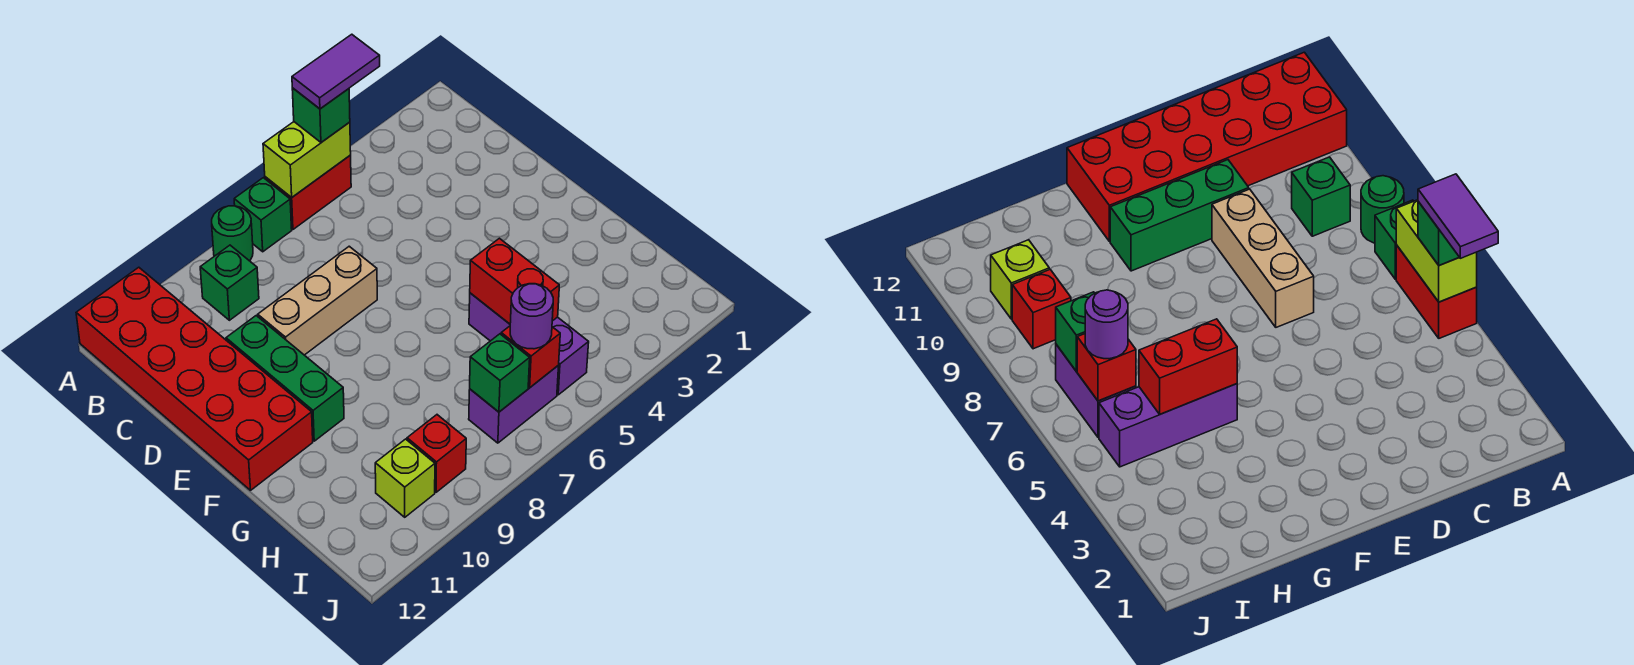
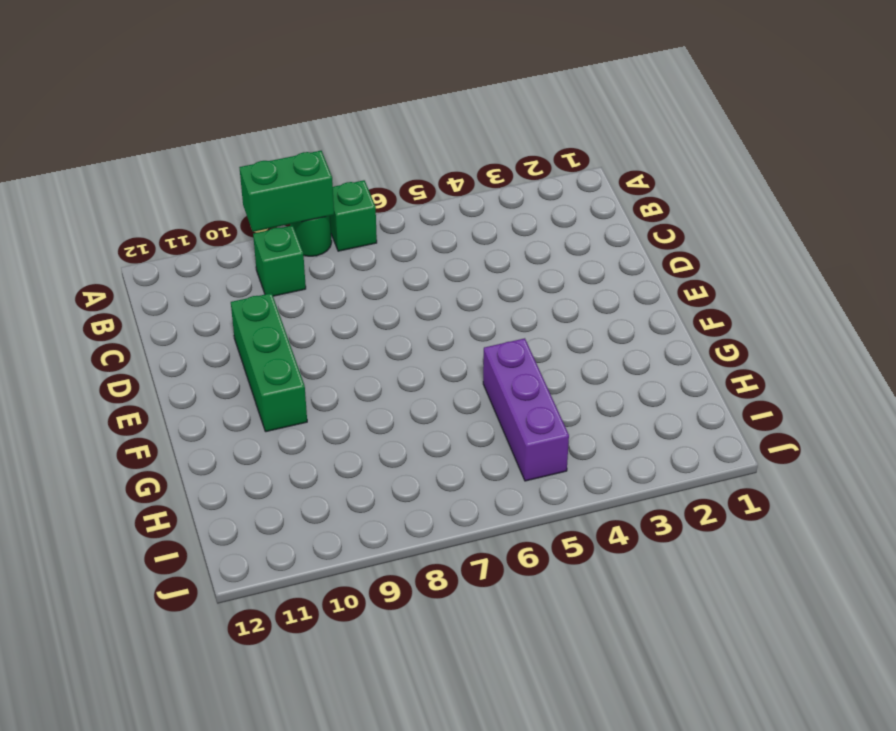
green 1x2 brick [239,151,334,232] -> none
none -> red 1x2 brick [265,155,351,229]
none -> red 2x6 brick [76,267,313,490]
none -> tan 1x3 brick [258,246,377,355]

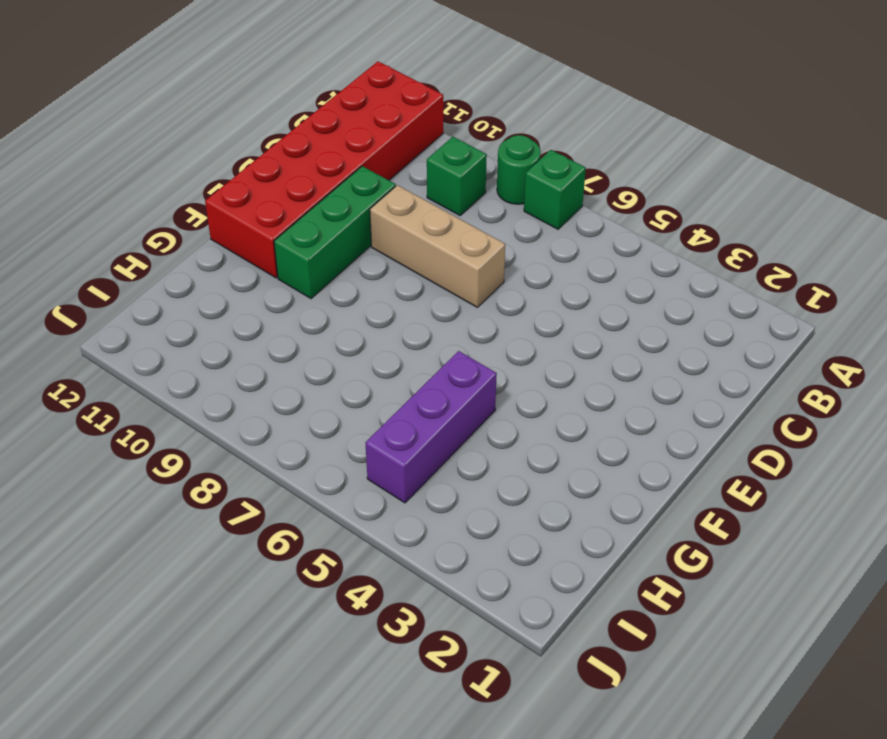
none -> red 1x2 brick [265,155,351,229]
none -> purple 1x2 brick [469,366,559,443]
none -> red 1x1 brick [407,415,466,492]

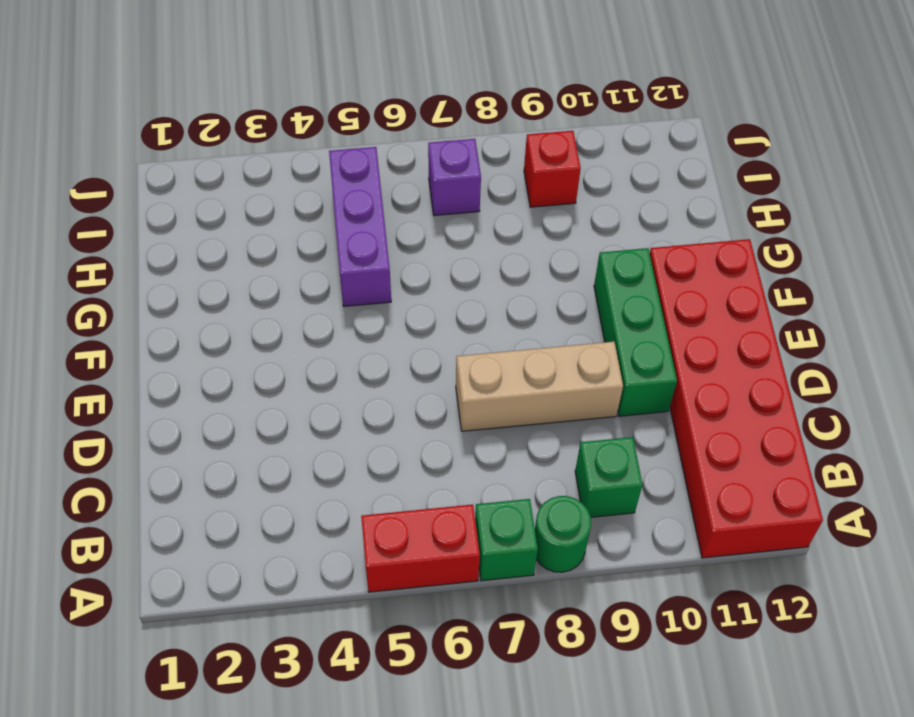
purple 1x1 brick [428,139,481,216] -> purple 1x2 brick [469,366,559,443]
none -> lime 1x1 brick [375,439,435,517]
none -> lime 1x2 brick [263,122,351,198]
none -> red 1x2 brick [470,238,559,324]

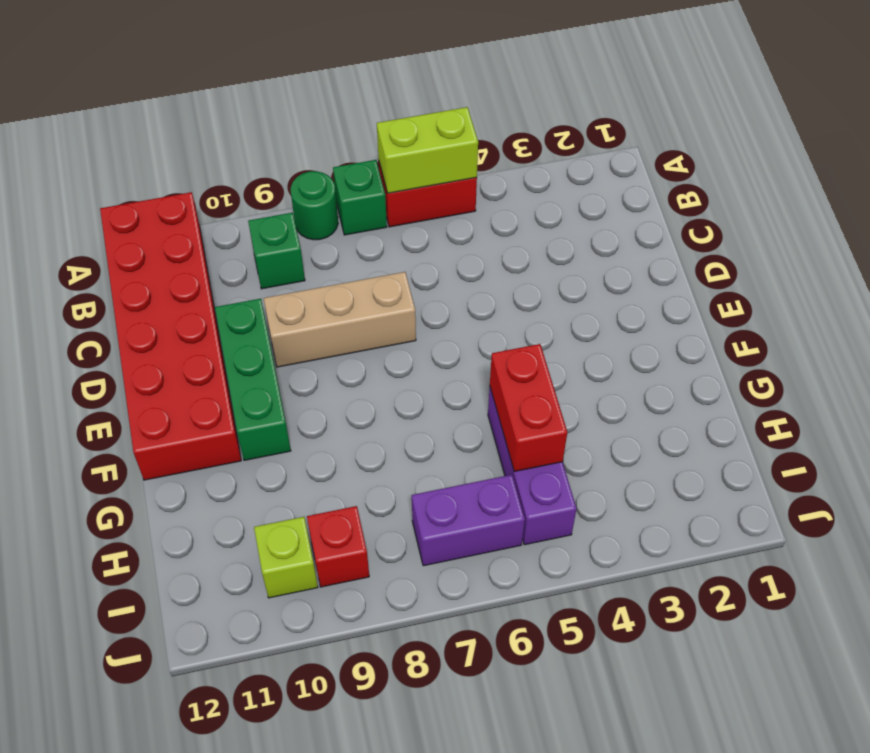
none -> red 1x1 brick [501,326,560,387]
none -> green 1x1 brick [470,334,530,412]
none -> green 1x1 brick [292,88,350,142]

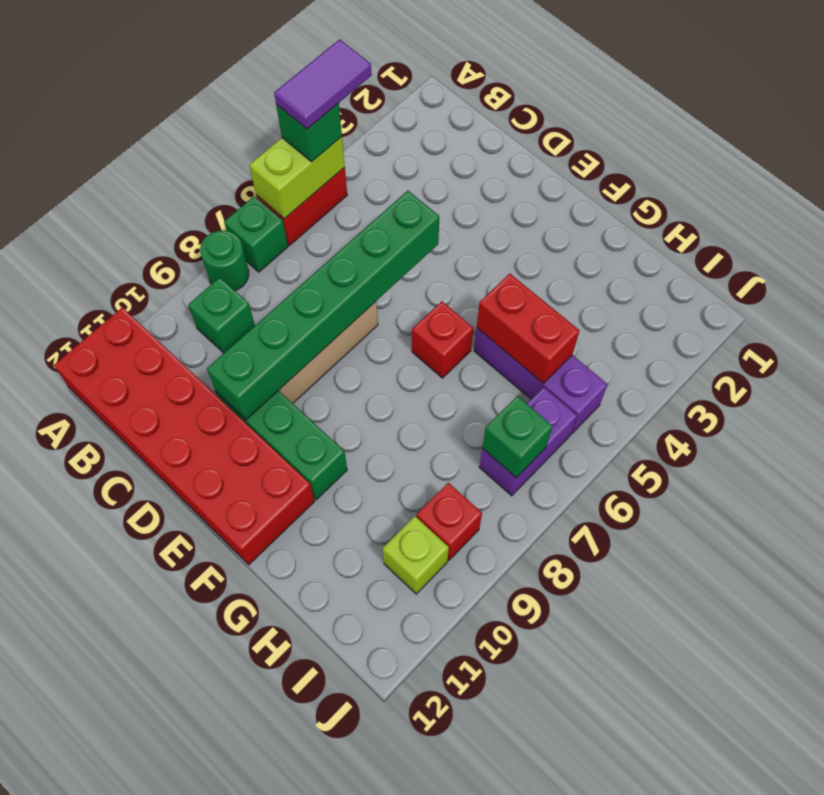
green 1x6 brick [207,191,439,420] -> none
red 1x1 brick [412,301,473,378] -> red 1x1 brick moved to [501,326,560,387]
none -> purple 1x1 round brick [510,284,553,349]

